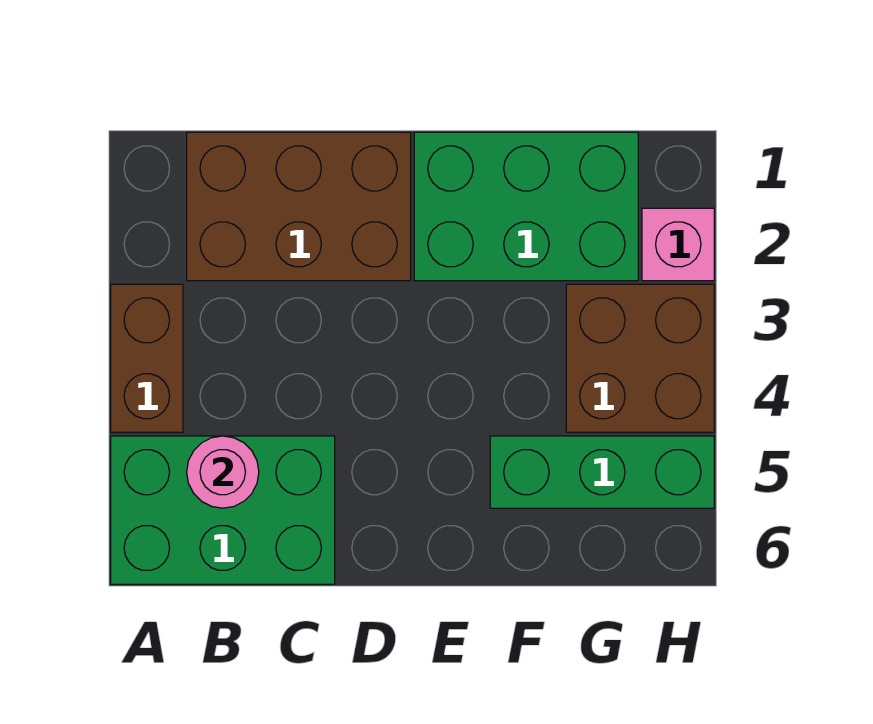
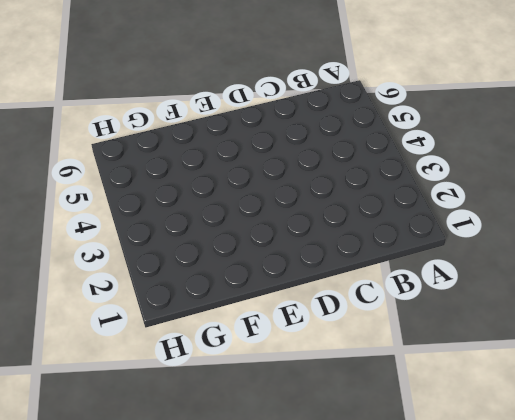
none -> brown 1x2 brick [111,284,183,432]
none -> green 2x3 brick [111,436,335,584]

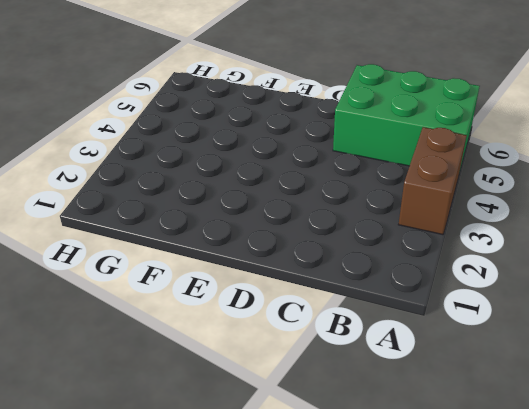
none -> brown 2x3 brick [187,132,411,281]
none -> green 2x3 brick [414,132,638,281]

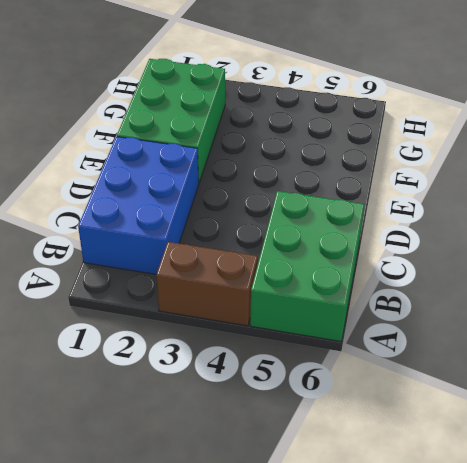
blue 2x3 brick [78,137,199,274] -> brown 2x3 brick [187,132,411,281]
none -> green 1x3 brick [490,436,714,508]
none -> brown 2x2 brick [566,284,714,432]

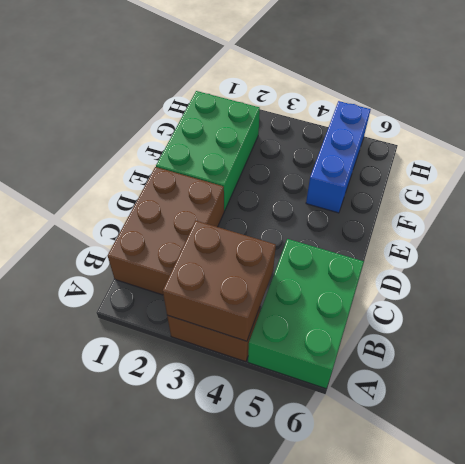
brown 2x2 brick [163,221,276,341] -> brown 2x2 brick moved to [566,284,714,432]
blue 1x3 brick [306,101,371,213] -> green 1x3 brick [490,436,714,508]
none -> pink 1x1 brick [642,208,714,281]
none -> pink 1x1 round brick [187,436,259,508]

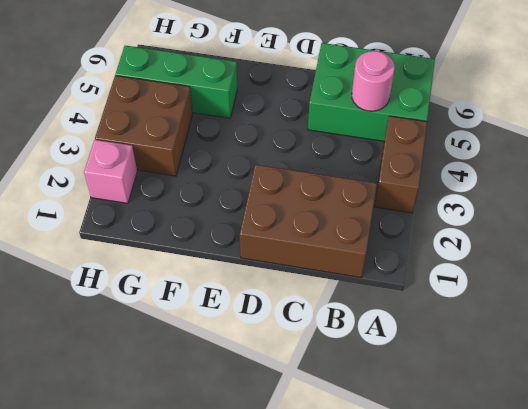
none -> green 2x3 brick [414,132,638,281]

